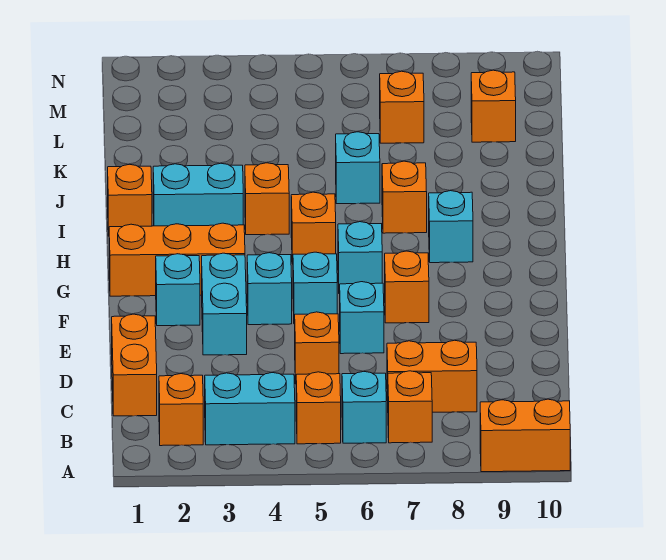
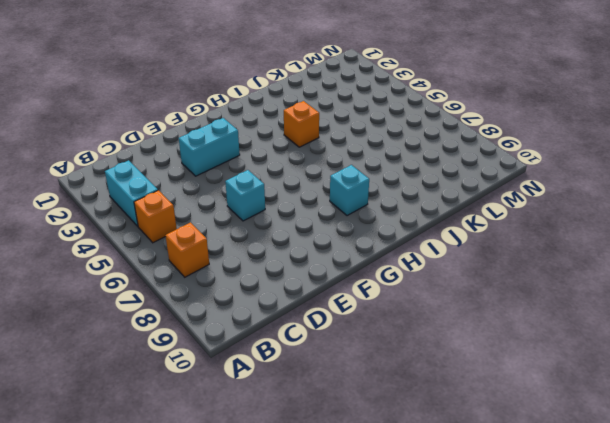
none -> orange 1x2 brick [480,399,570,472]
none -> orange 1x1 brick [159,374,203,446]
none -> cyan 1x1 brick [342,372,386,443]

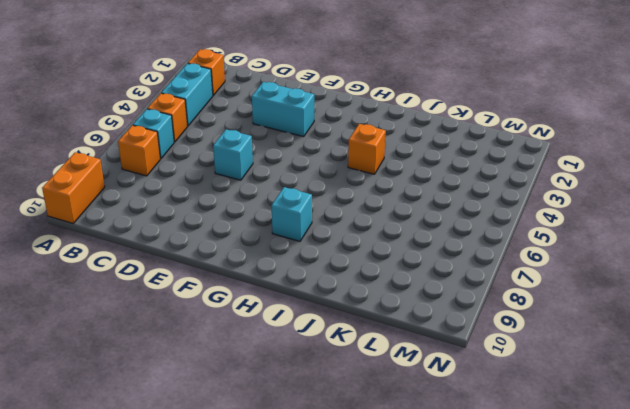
none -> orange 1x2 brick [112,314,157,416]
none -> orange 1x2 brick [387,340,477,412]
none -> orange 1x1 brick [295,312,339,384]

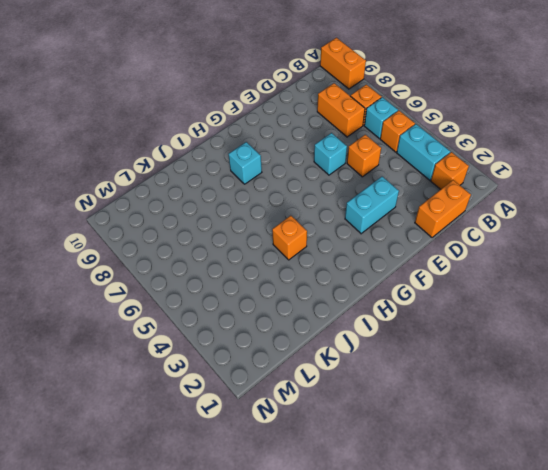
none -> cyan 1x1 brick [156,254,200,326]
none -> cyan 1x1 brick [247,253,292,325]
none -> cyan 1x1 brick [293,252,337,324]

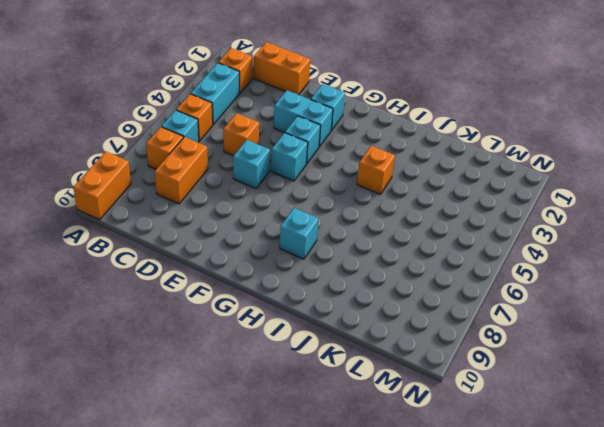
none -> orange 1x1 brick [385,251,429,323]
none -> orange 1x3 brick [109,223,245,296]
none -> cyan 1x1 brick [338,222,382,294]

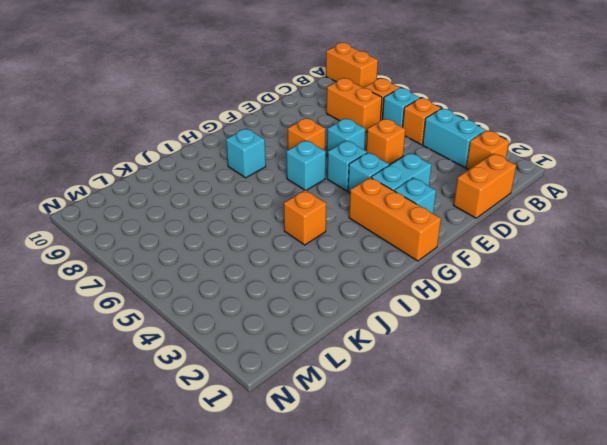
none -> orange 1x1 brick [291,192,336,264]
none -> orange 1x1 brick [108,164,152,236]
none -> cyan 1x2 brick [153,163,243,226]

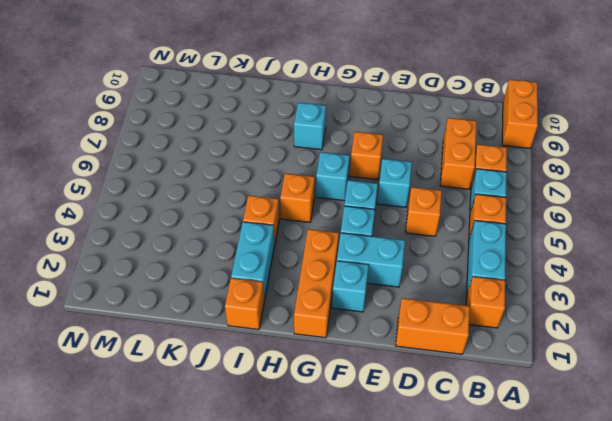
none -> orange 1x1 brick [382,161,427,233]
none -> cyan 1x1 brick [336,132,380,204]
none -> orange 1x1 brick [380,71,424,143]

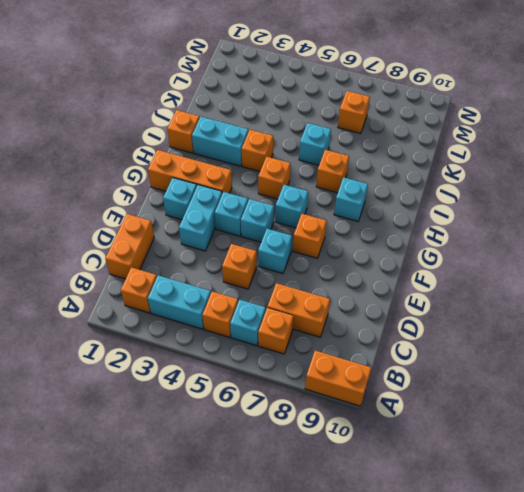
none -> orange 1x1 brick [471,70,516,142]

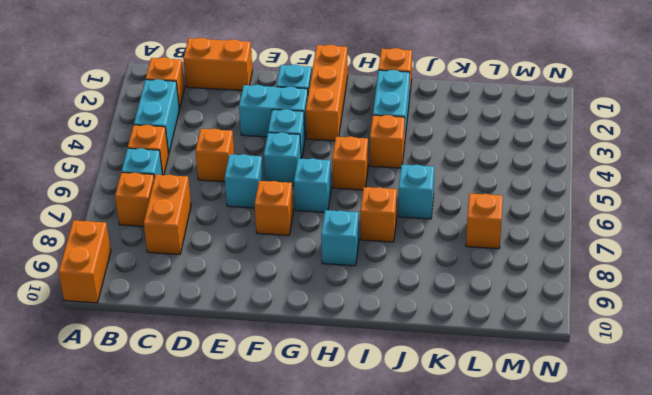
none -> orange 1x1 brick [471,70,516,142]

